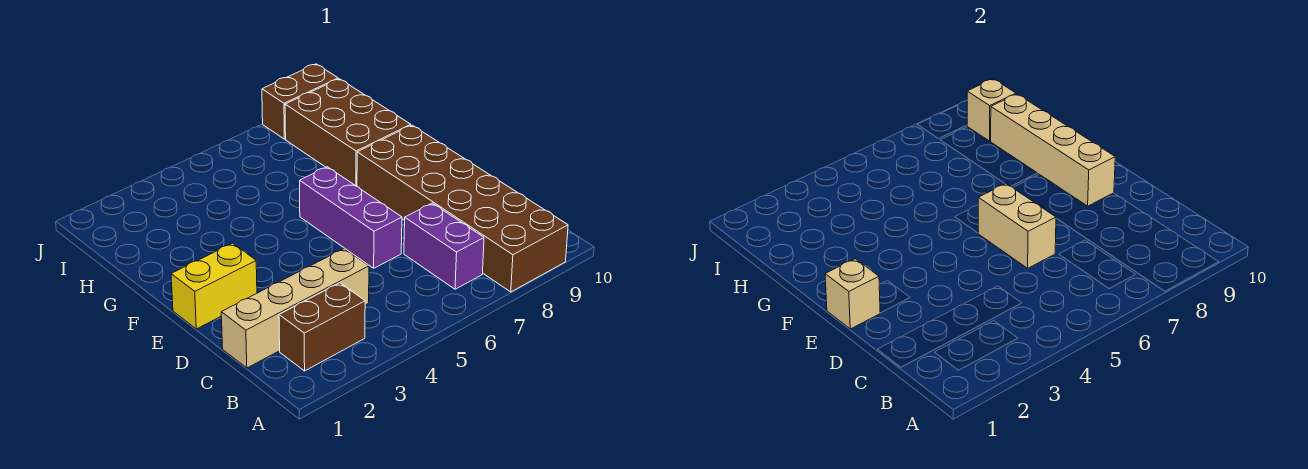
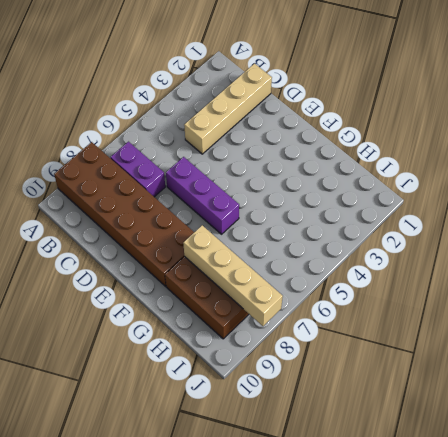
tan 1x4 brick [183,225,283,326] -> tan 1x4 brick moved to [991,94,1115,206]
none -> brown 1x2 brick [279,283,365,371]
none -> yellow 1x2 brick [171,243,257,329]
none -> brown 1x2 brick [262,64,338,139]

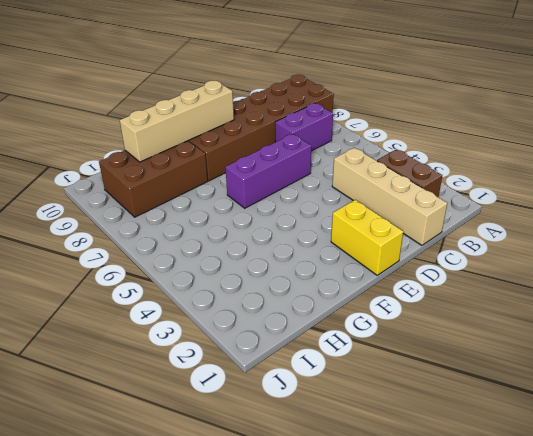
none -> brown 1x2 brick [262,64,338,139]
none -> tan 1x2 brick [978,184,1056,268]
none -> tan 1x1 brick [825,259,880,329]

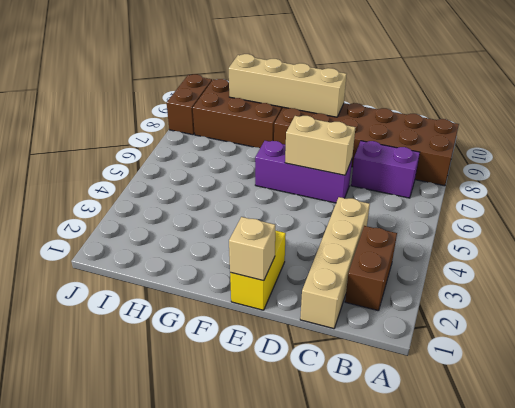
none -> tan 1x1 brick [967,79,1016,141]

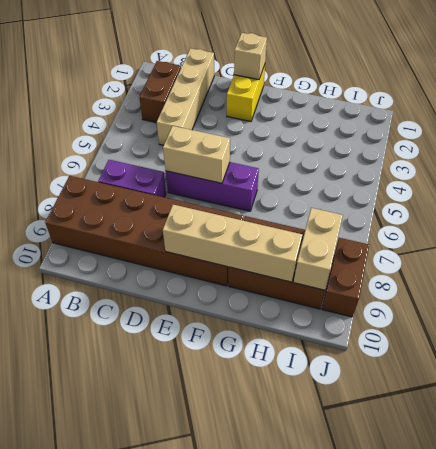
tan 1x2 brick [294,208,343,290] -> tan 1x1 brick [967,79,1016,141]

